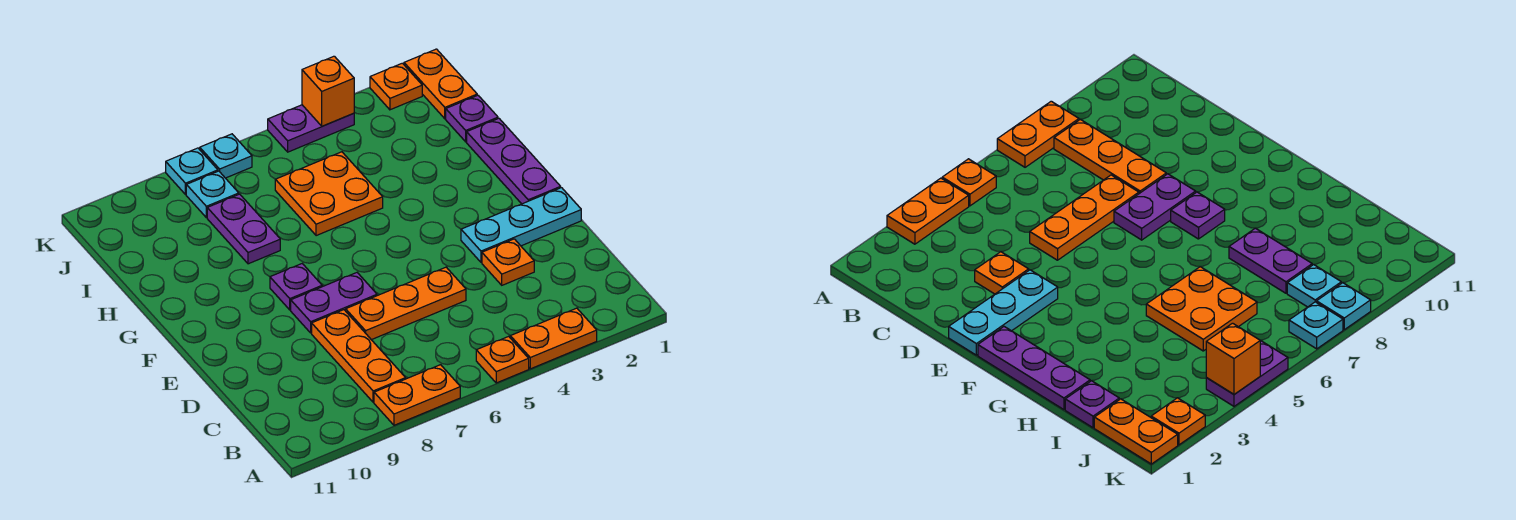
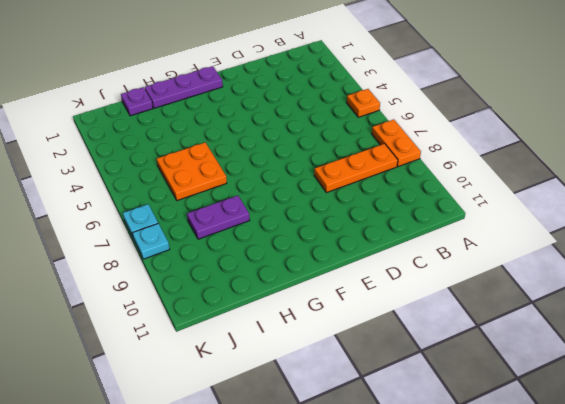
none -> orange 1x2 plate [510,308,597,369]
none -> orange 1x1 plate [482,239,534,285]
none -> orange 1x3 plate [346,267,466,340]

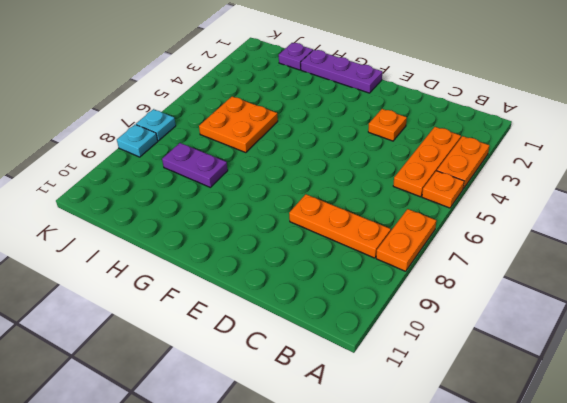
orange 1x3 plate [393,127,461,197] -> orange 1x3 plate moved to [346,267,466,340]
none -> cyan 1x3 plate [461,188,581,262]
none -> purple 1x2 plate [291,273,377,333]
none -> purple 1x1 plate [270,264,322,310]

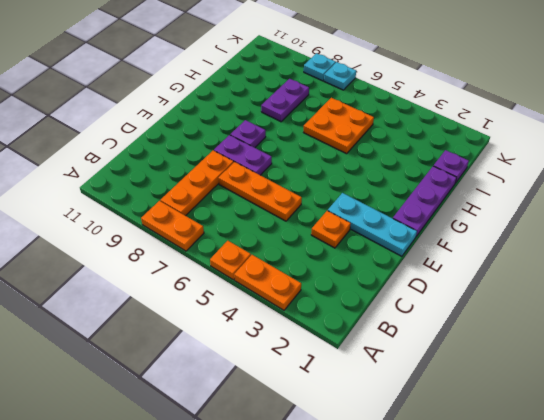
none -> orange 1x2 plate [404,49,477,119]
none -> cyan 1x1 plate [186,171,239,218]
none -> orange 1x1 plate [370,63,422,110]

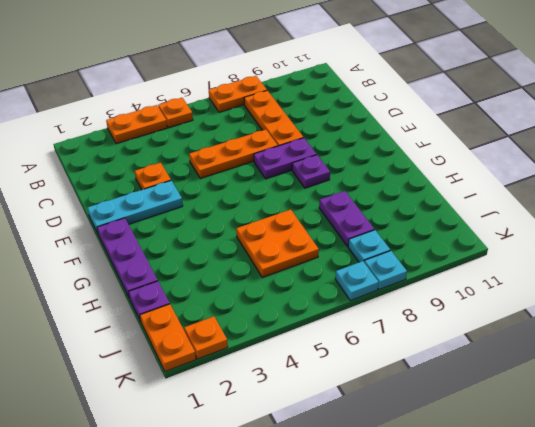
none -> purple 1x2 plate [268,105,354,152]
none -> orange 1x1 brick [302,56,354,126]

